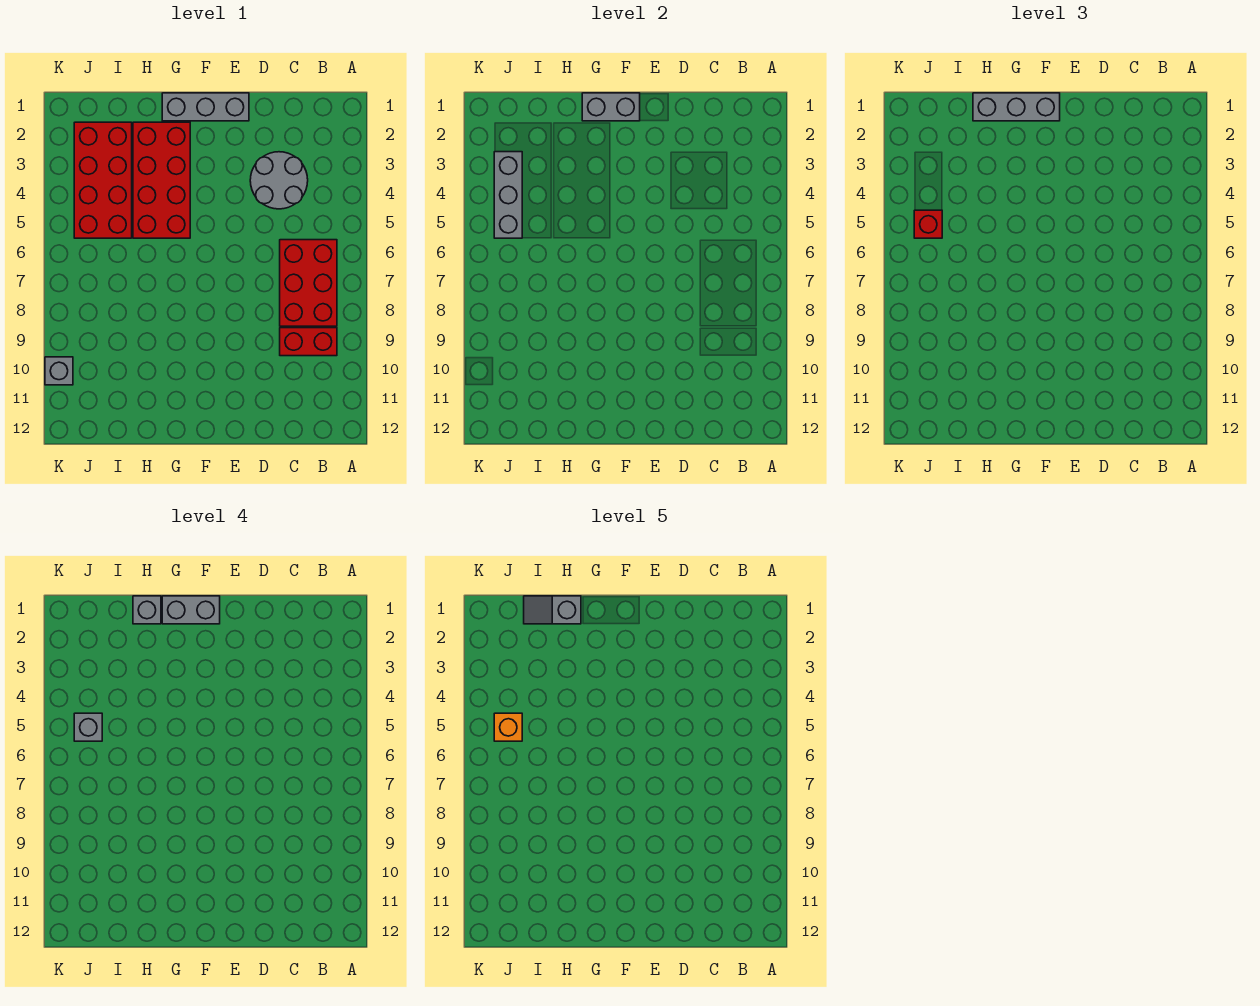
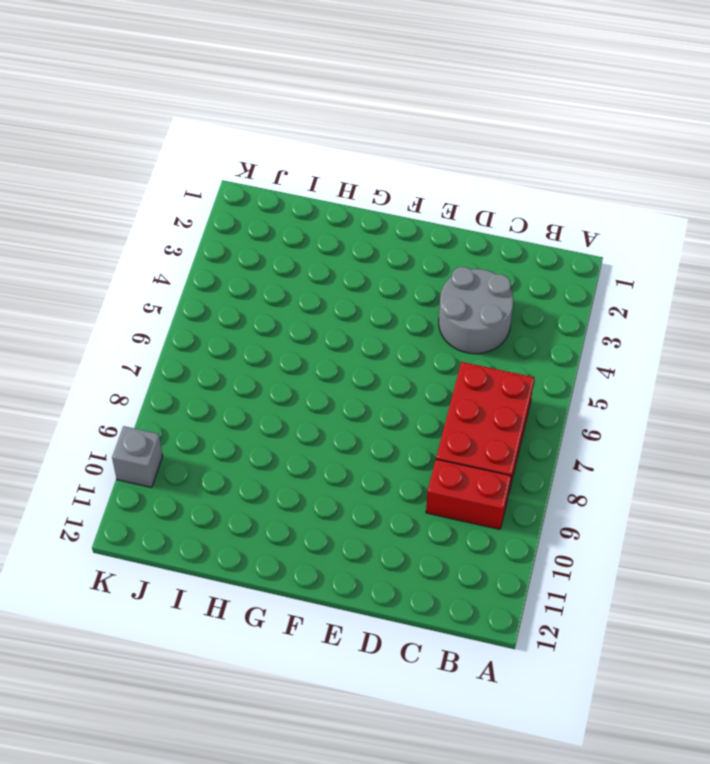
none -> grey 1x3 brick [162,93,249,121]
none -> red 2x4 brick [133,122,190,238]
none -> red 2x4 brick [74,122,132,238]

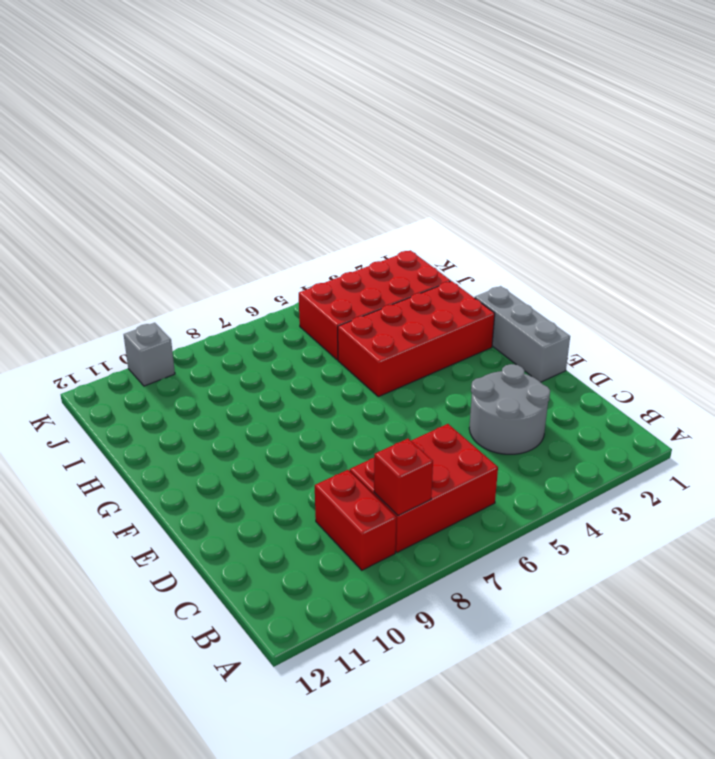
red 1x1 brick [374,439,433,515] -> red 1x1 brick moved to [914,210,942,238]
none -> grey 1x2 brick [582,93,640,121]
none -> grey 1x3 brick [494,152,522,238]
none -> grey 1x3 brick [973,93,1060,121]

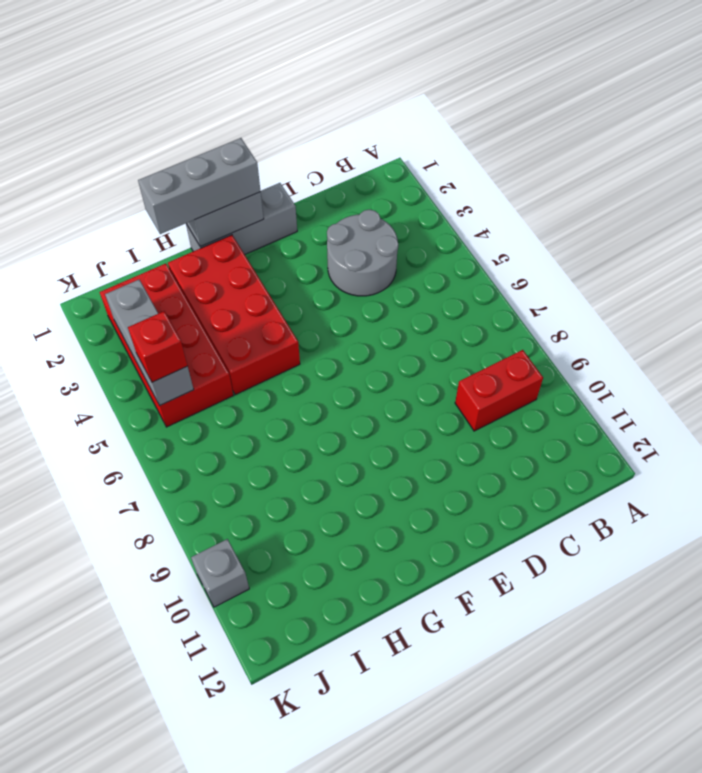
none -> red 2x3 brick [280,240,337,326]
none -> grey 1x2 brick [162,596,220,624]
none -> grey 1x1 brick [133,596,161,624]

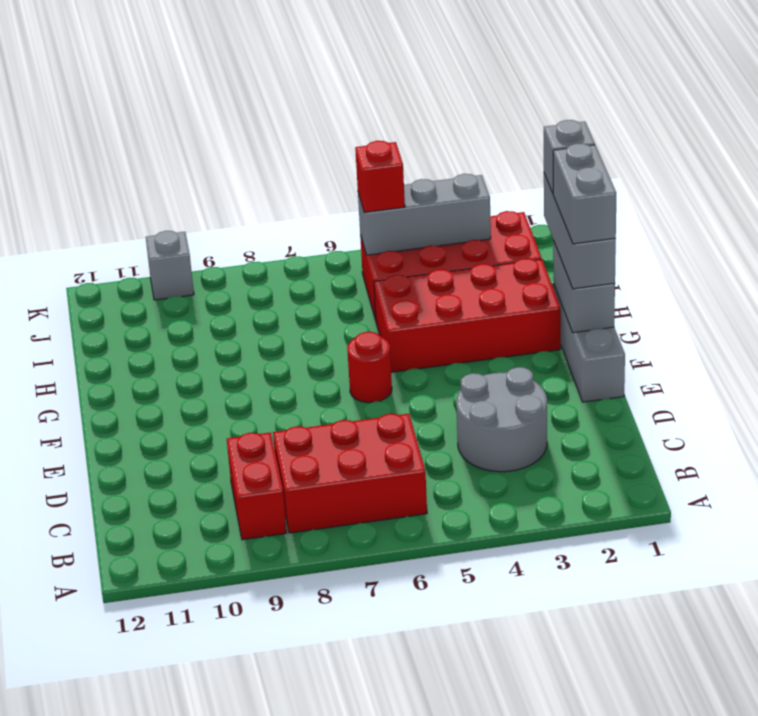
red 1x1 round brick [347,332,392,403] -> none
none -> grey 1x1 brick [74,713,102,741]
none -> grey 1x2 slope [524,596,581,624]
none -> orange 1x1 brick [494,713,522,741]

